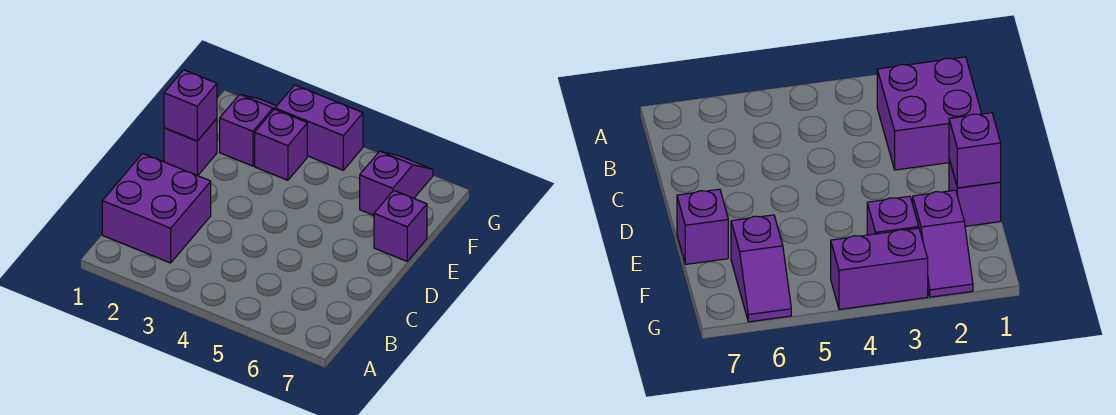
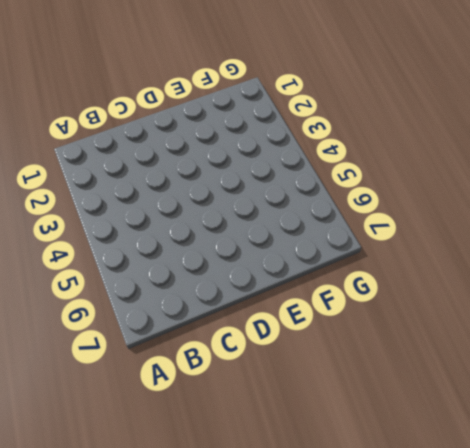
none -> purple 2x2 brick [102,153,211,263]
none -> purple 1x1 brick [164,119,217,176]

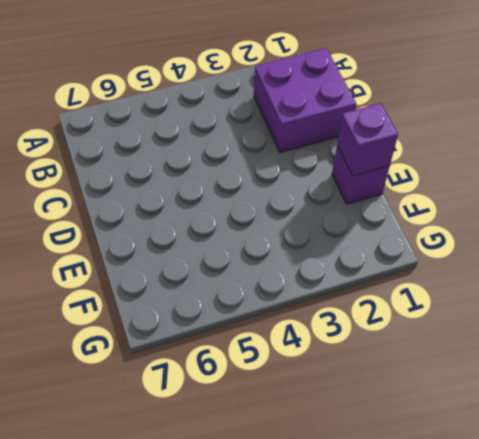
none -> purple 1x1 brick [374,190,427,261]
none -> purple 1x2 slope [220,95,276,166]

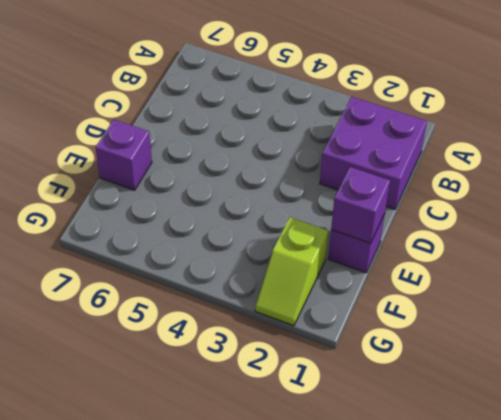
lime 1x2 slope [255,217,328,326] -> purple 1x2 slope [220,95,276,166]
none -> purple 1x1 brick [255,109,307,180]
none -> purple 1x2 slope [360,151,433,215]

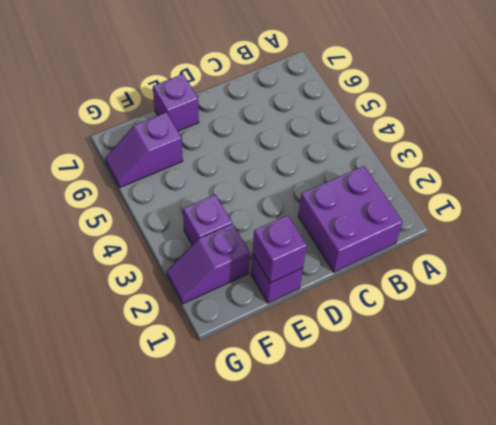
none -> purple 1x2 brick [275,85,363,170]

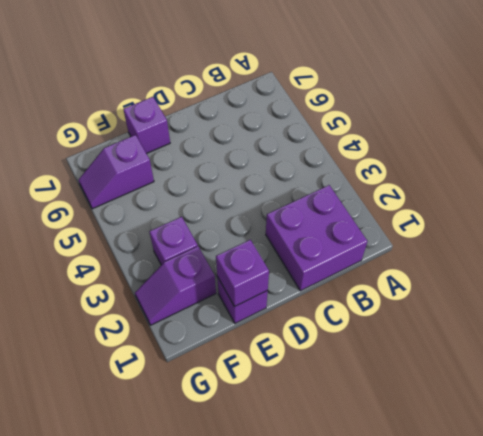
none -> purple 1x2 brick [275,85,363,170]

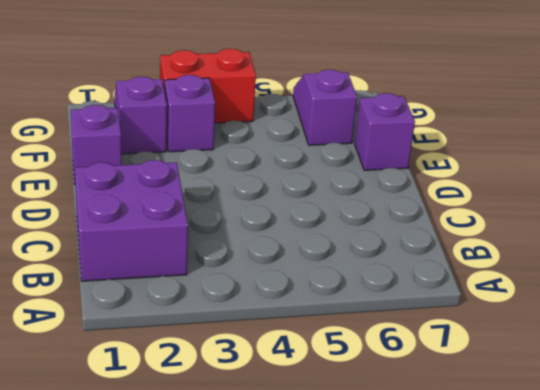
red 1x2 brick [160,49,256,123] -> purple 1x2 brick [275,85,363,170]
none -> purple 1x1 brick [164,70,217,141]

